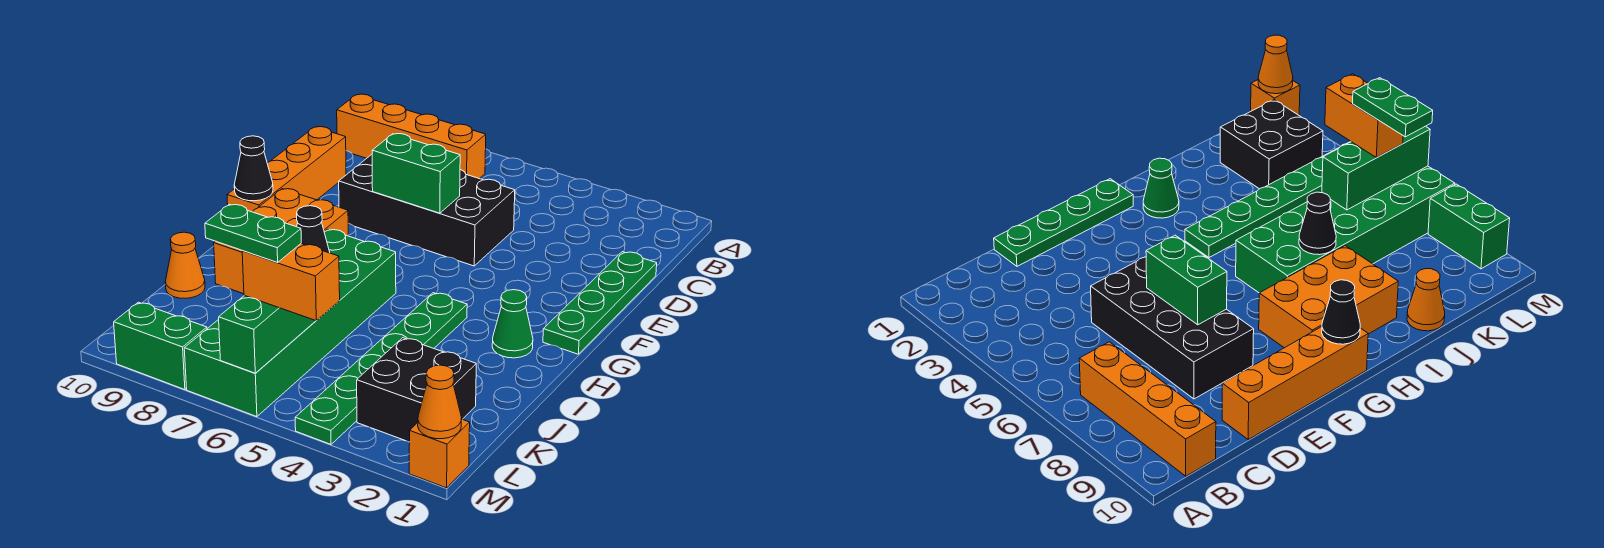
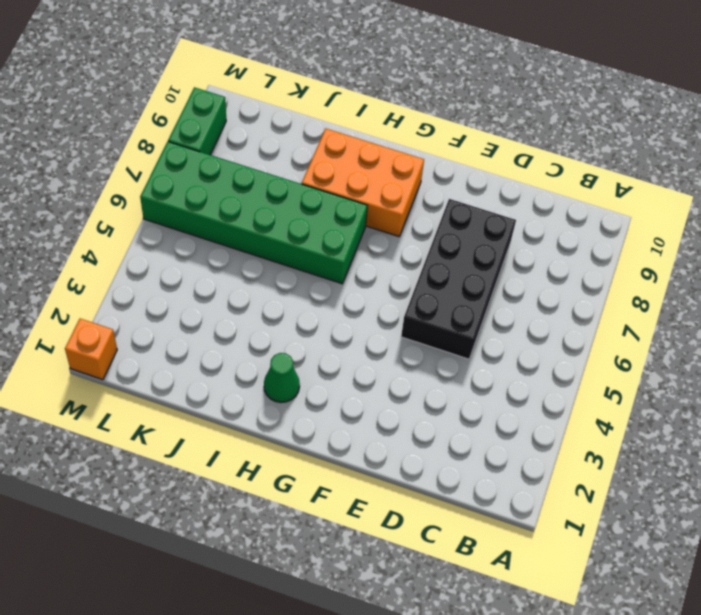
none -> orange 1x4 brick [337,94,486,179]
none -> green 1x4 plate [543,252,657,354]
none -> orange 1x4 brick [227,127,346,212]

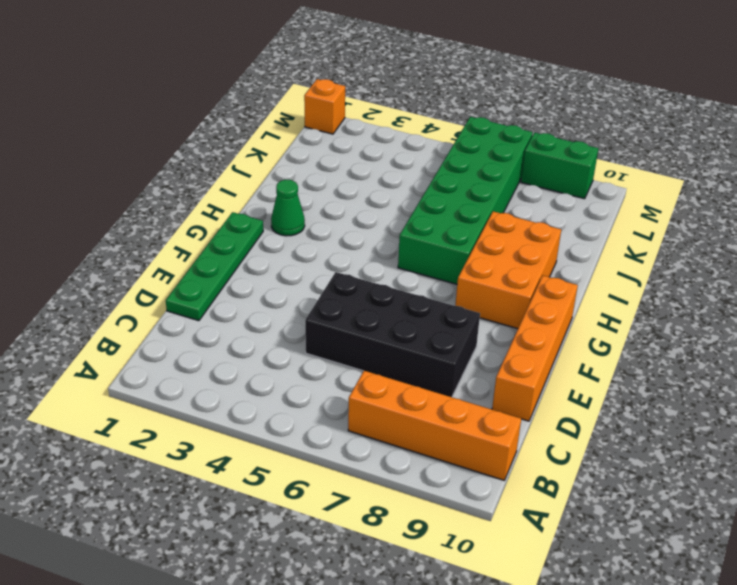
none -> green 1x6 plate [295,293,467,444]
none -> orange 1x1 cone [165,232,205,298]
none -> black 2x2 brick [357,338,476,442]

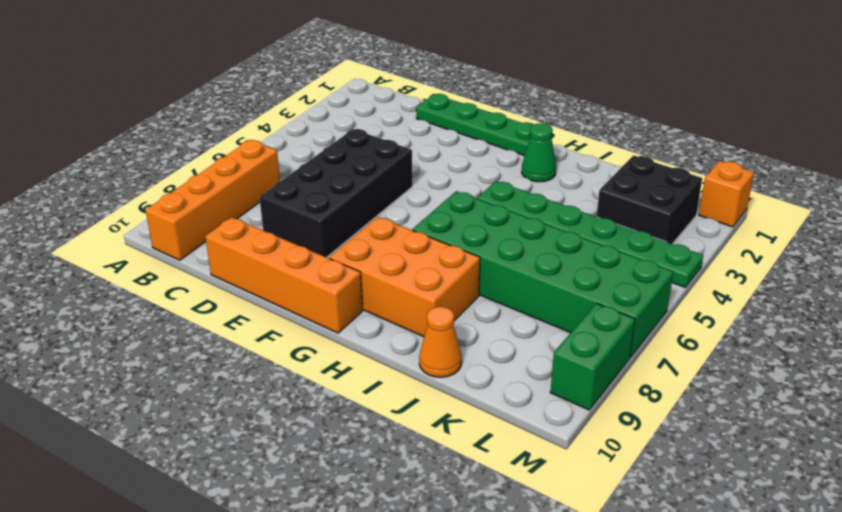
none -> green 1x2 brick [372,134,460,213]
none -> black 1x1 cone [234,136,273,201]
none -> black 1x1 cone [297,206,330,253]

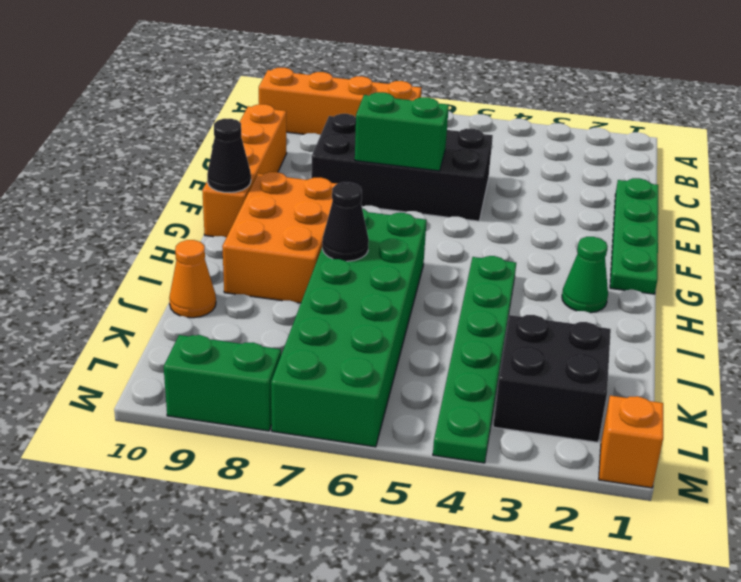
none -> green 1x3 brick [219,295,315,373]
none -> orange 1x1 cone [418,365,462,439]
none -> orange 1x2 brick [242,244,340,321]

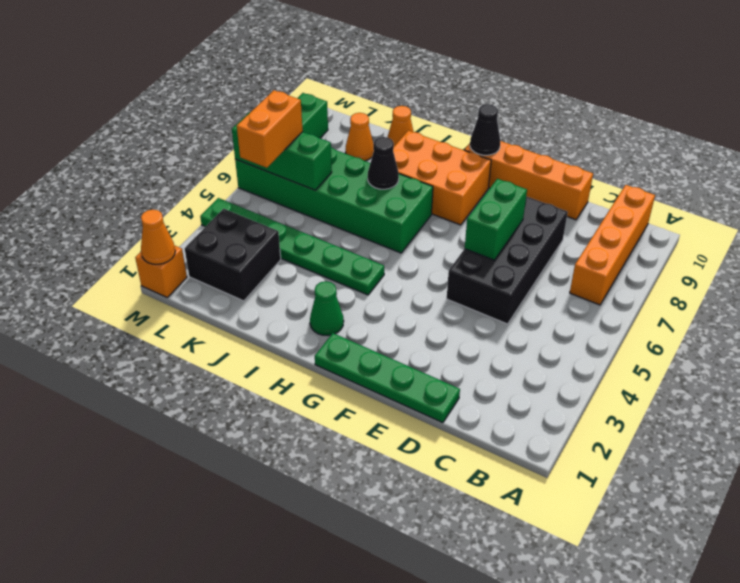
orange 1x1 cone [346,113,374,161] -> none
none -> green 1x2 plate [205,204,301,262]

